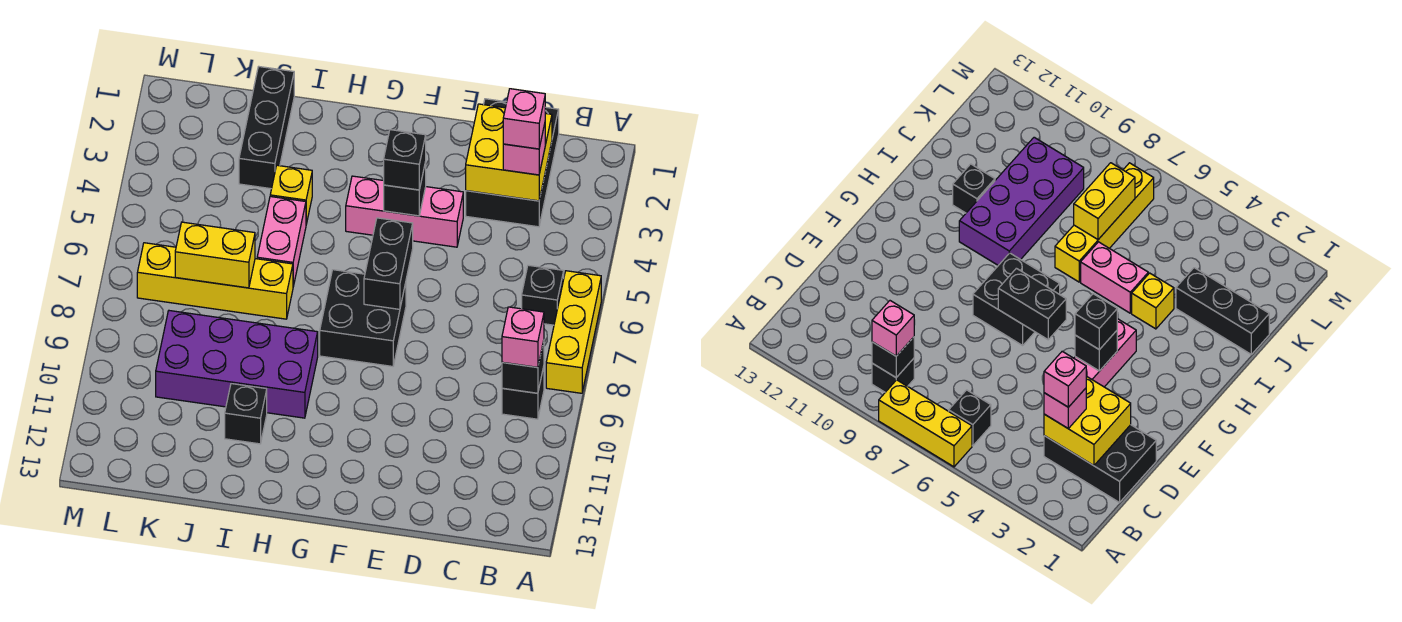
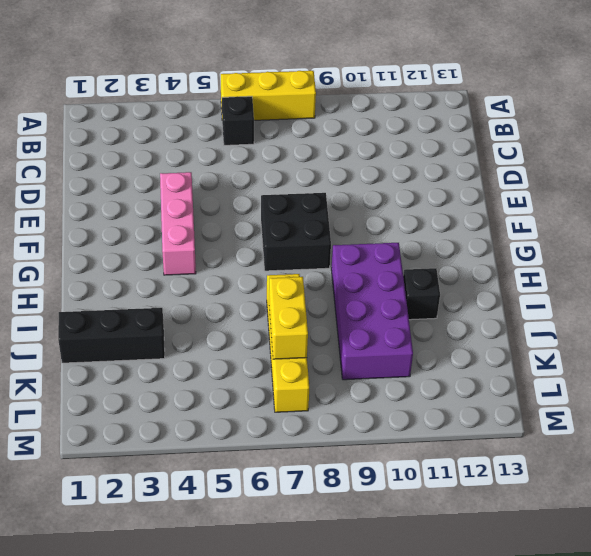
none -> black 1x1 brick [502,367,544,419]
none -> black 2x3 brick [466,99,559,227]
none -> yellow 1x1 brick [270,165,312,224]

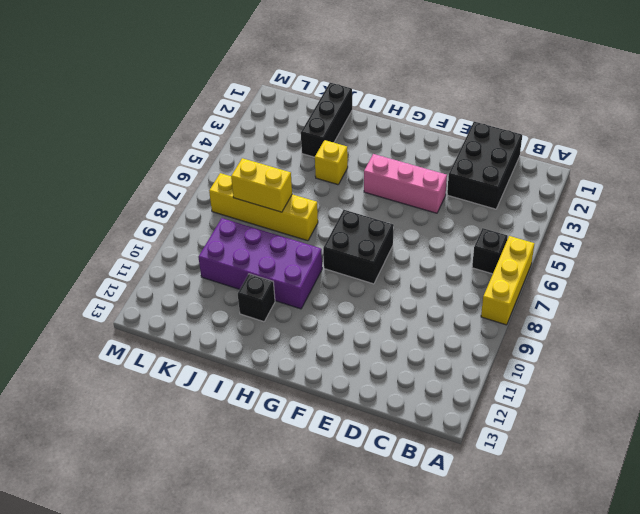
none -> black 1x1 brick [502,367,544,419]
none -> pink 1x2 brick [257,197,306,286]
none -> black 1x1 brick [502,341,544,393]

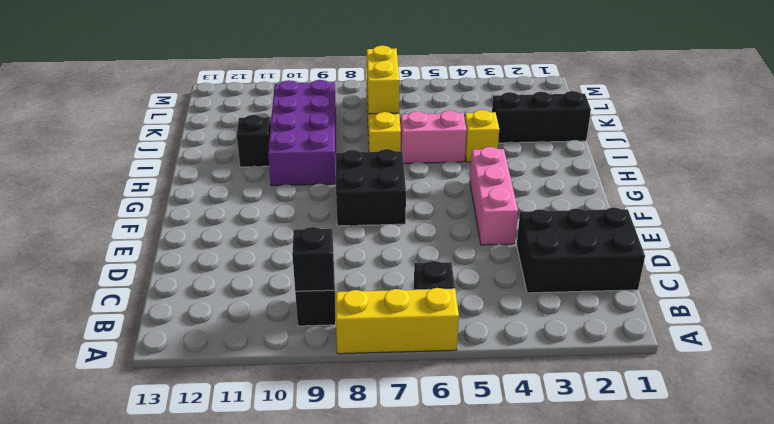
none -> yellow 2x2 brick [466,104,552,201]
none -> black 1x1 brick [384,162,426,216]
none -> black 1x2 brick [364,218,413,309]

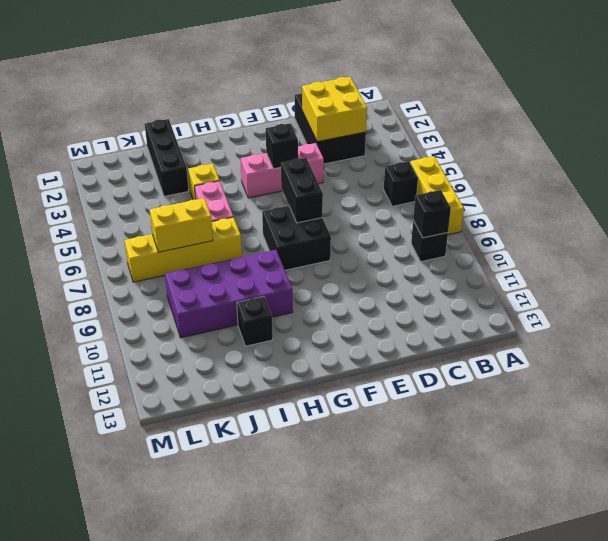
none -> pink 1x1 brick [502,307,544,367]
none -> pink 1x1 brick [503,124,545,175]
none -> black 1x1 brick [384,130,426,190]

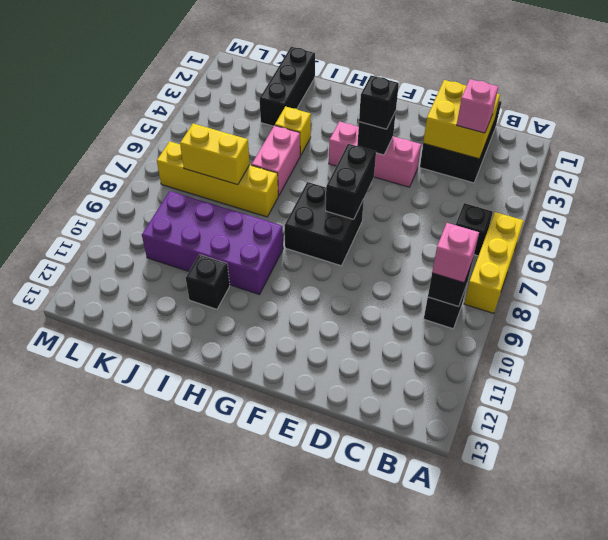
none -> pink 1x1 brick [503,89,545,149]

